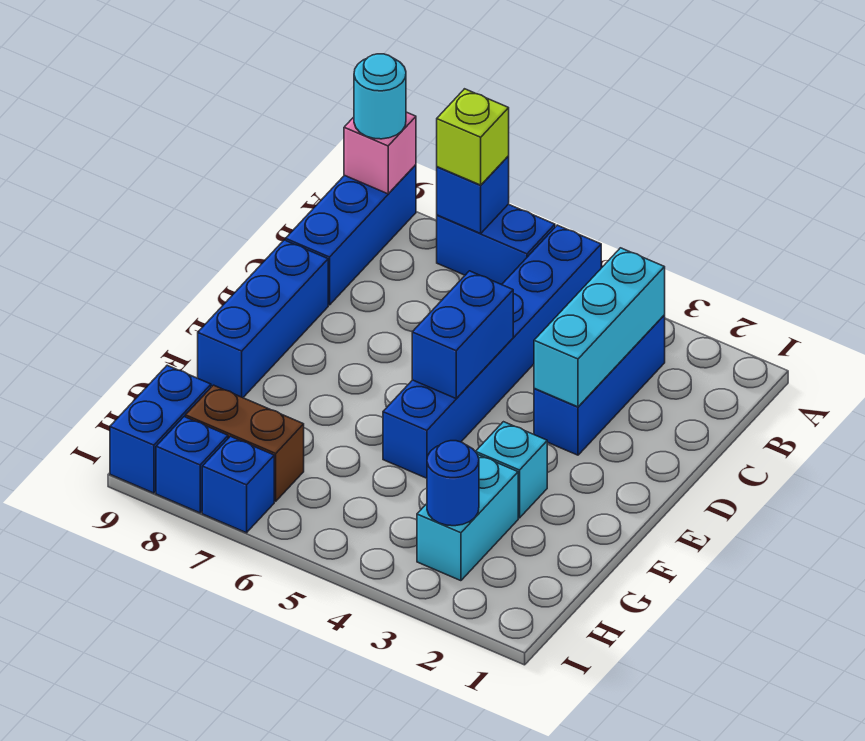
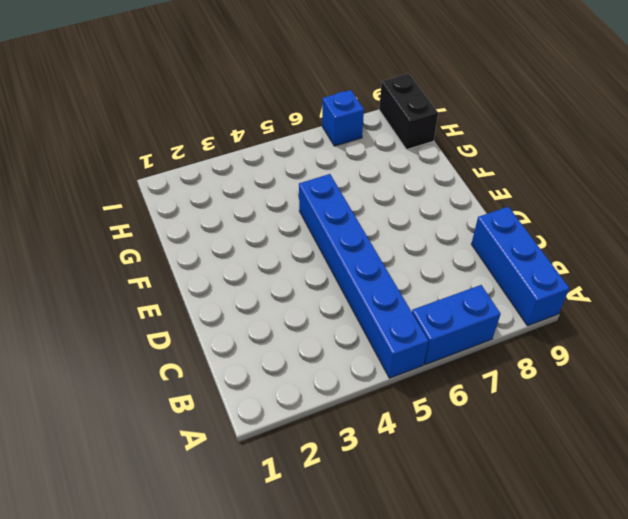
black 1x2 brick [379,74,438,150] -> blue 1x2 brick [110,365,211,493]
none -> blue 1x3 brick [534,315,665,455]
none -> blue 1x3 brick [198,240,328,398]
none -> cyan 1x1 brick [476,422,547,518]

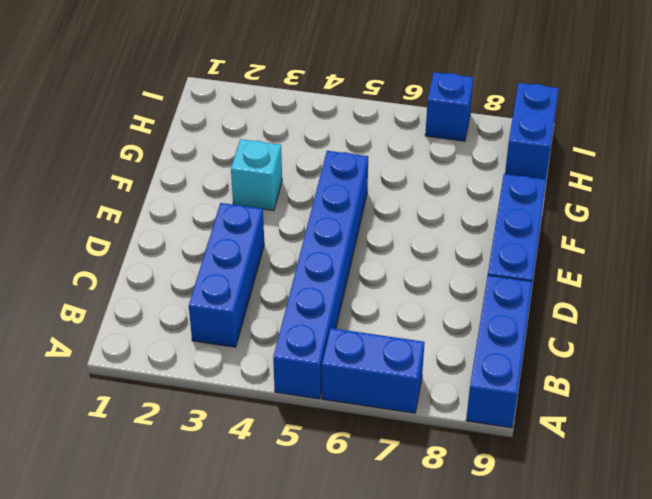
none -> cyan 1x2 brick [417,455,518,581]
none -> brown 1x2 brick [185,385,304,501]
none -> blue 1x1 brick [156,417,228,513]

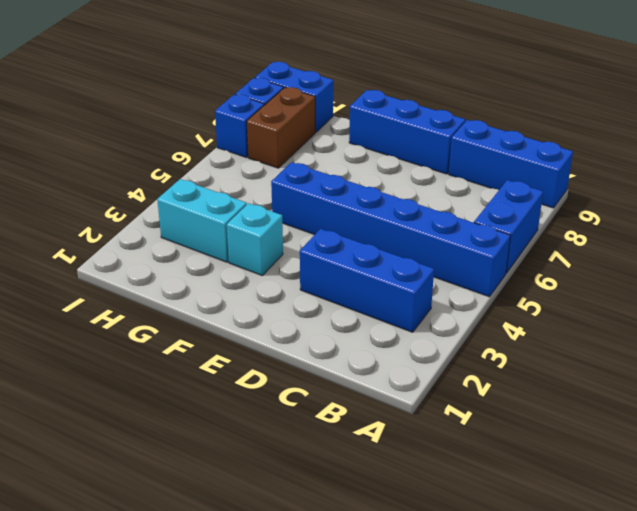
none -> blue 1x1 brick [437,156,509,233]
none -> pink 1x1 brick [344,112,416,194]
none -> cyan 1x3 brick [534,248,665,407]

